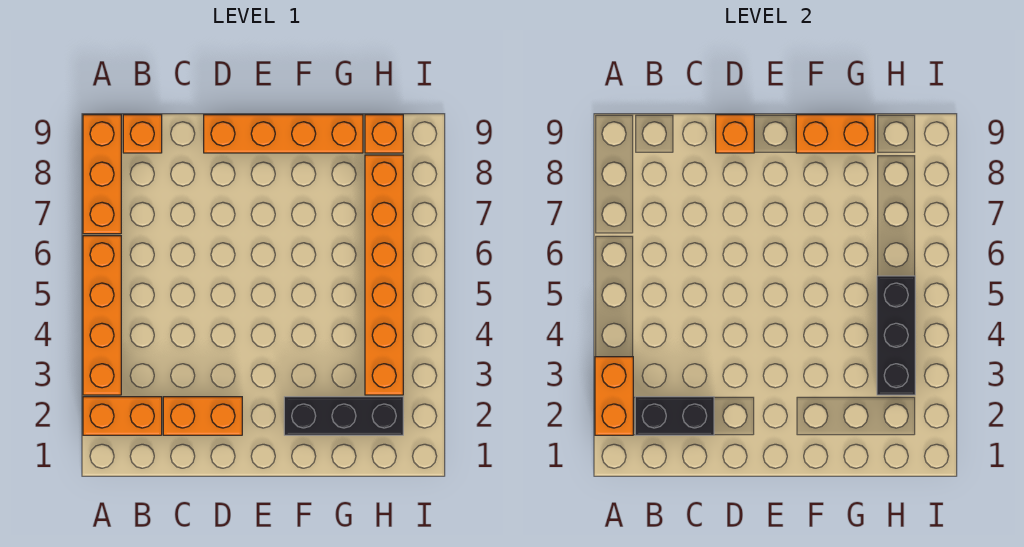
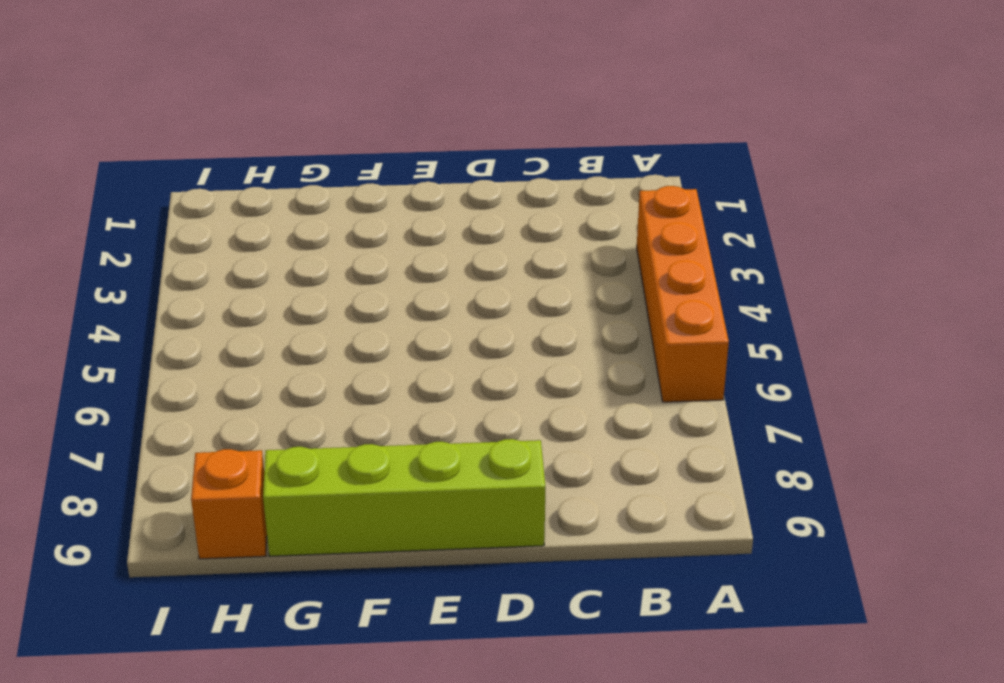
lime 1x4 brick [263,439,545,556] -> orange 1x4 brick [204,115,363,153]
none -> orange 1x2 brick [83,397,162,435]
none -> orange 1x3 brick [83,115,121,234]
none -> orange 1x1 brick [123,115,162,153]

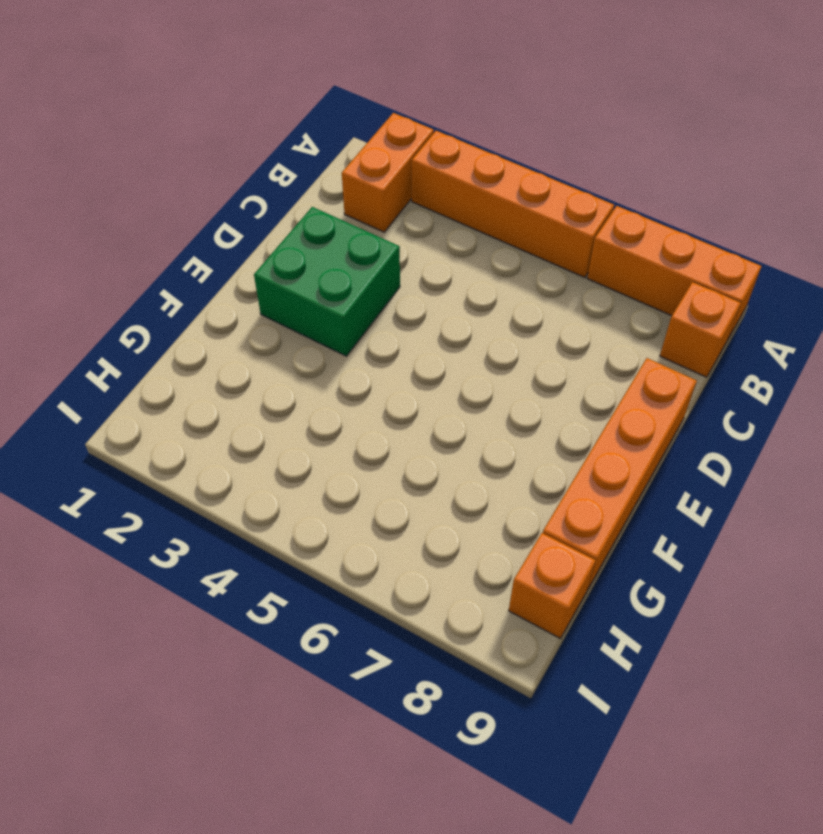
green 2x2 brick [254,207,400,356] -> orange 1x2 brick [163,397,242,435]
none -> black 1x3 brick [284,397,403,435]
none -> orange 1x6 brick [365,155,403,395]
none -> orange 1x2 brick [595,357,633,435]

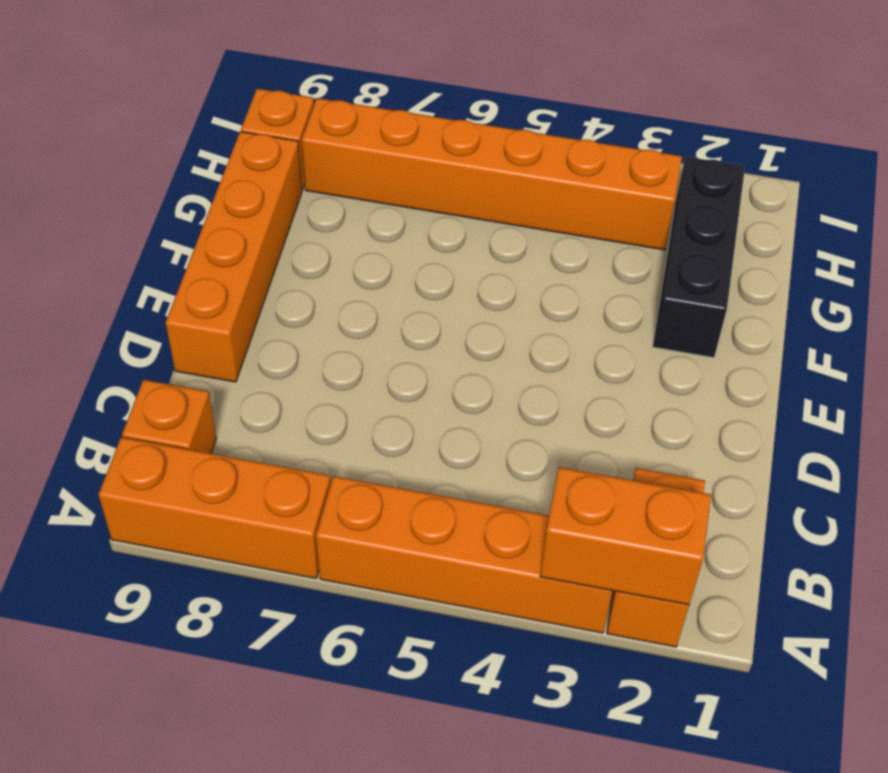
none -> orange 1x2 brick [163,397,242,435]
none -> black 1x2 brick [635,397,714,435]
none -> orange 1x1 brick [716,115,754,153]

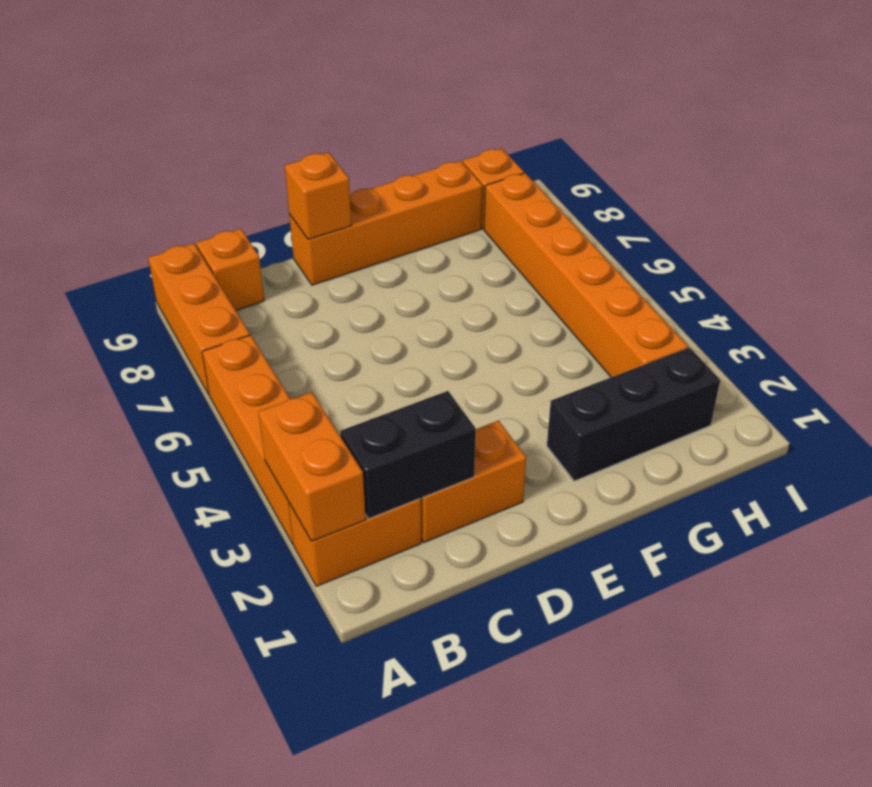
none -> orange 1x2 brick [796,115,875,153]
none -> black 1x3 brick [877,276,915,395]

